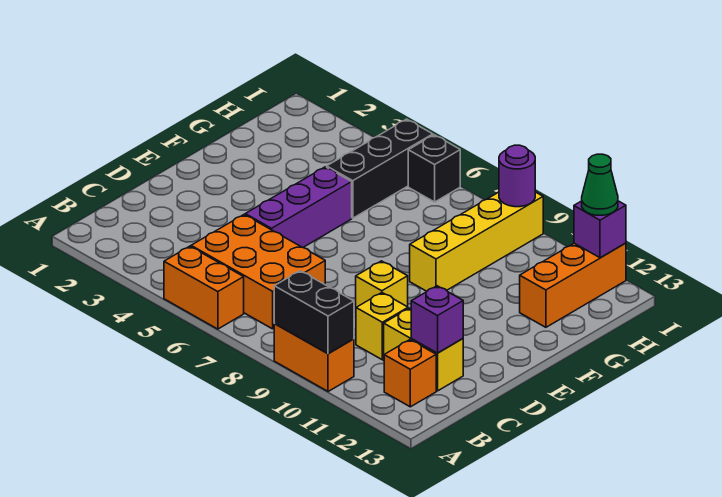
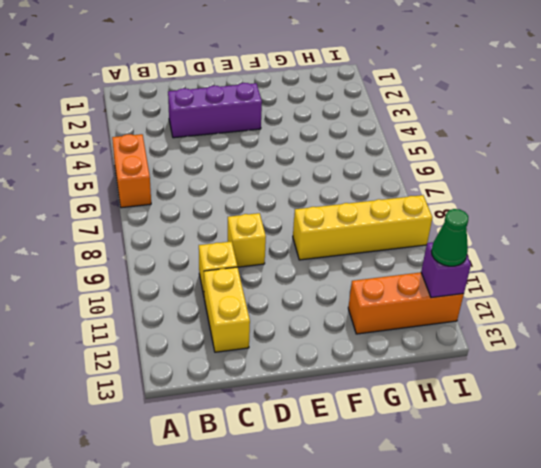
purple 1x3 brick [168,83,262,138] -> purple 1x3 brick moved to [245,167,352,247]
none -> orange 1x2 brick [274,324,354,392]
none -> orange 2x3 brick [191,215,325,329]
none -> orange 1x1 brick [384,340,436,407]

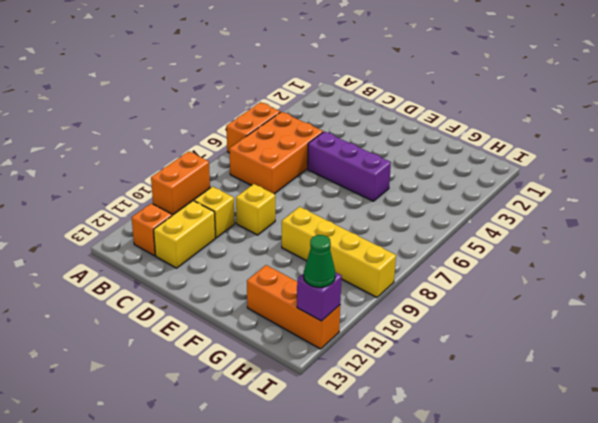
none -> black 1x3 brick [327,119,433,218]
none -> black 1x1 brick [408,135,460,202]
none -> black 1x2 brick [274,271,354,354]

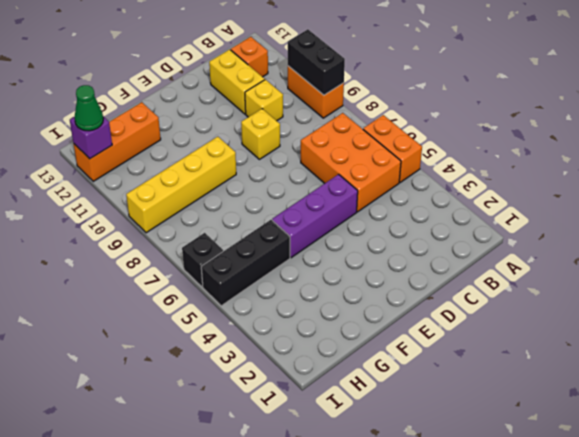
none -> purple 1x1 brick [411,286,463,353]
none -> purple 1x1 round brick [499,145,535,207]

